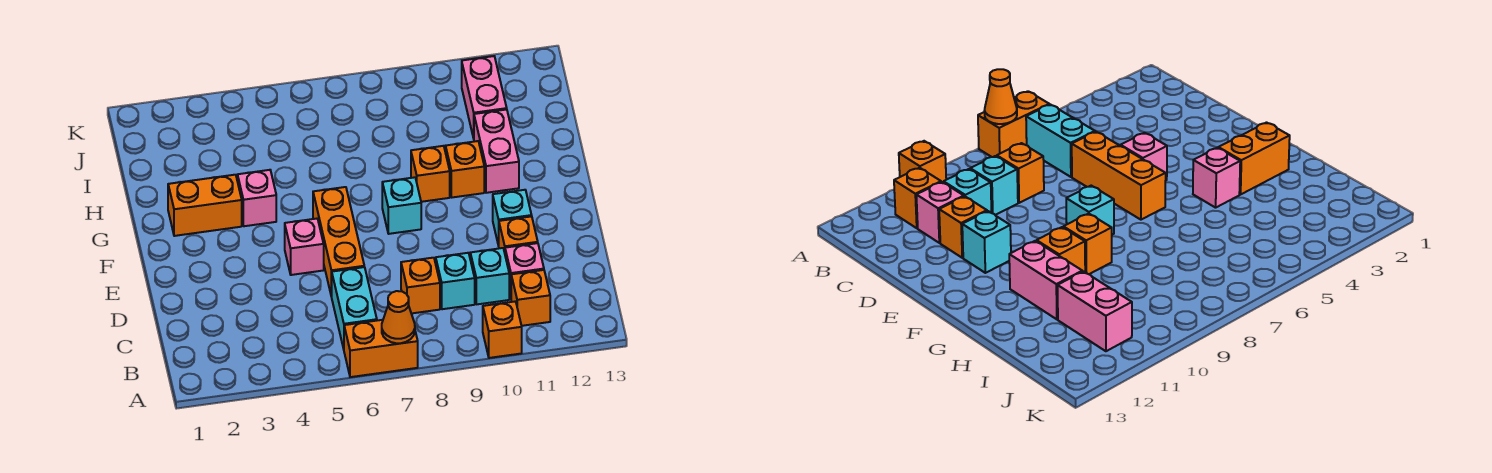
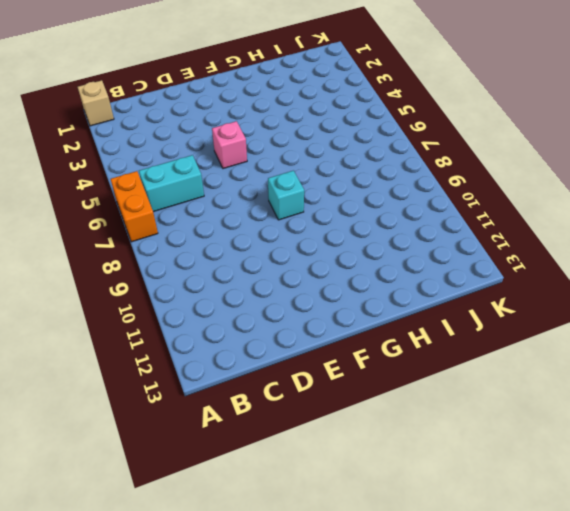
tan 1x1 brick [78,80,114,126] -> none
none -> orange 1x1 brick [483,301,522,358]
none -> orange 1x1 brick [511,270,550,326]
none -> orange 1x1 brick [401,258,440,314]

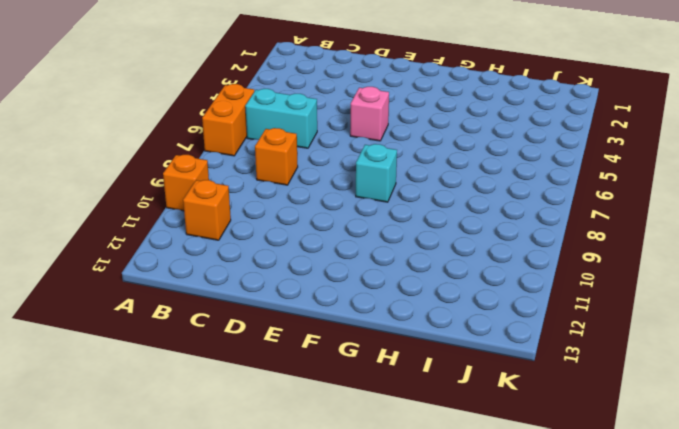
none -> cyan 1x1 brick [436,253,475,309]
none -> cyan 1x1 brick [470,248,509,304]
none -> pink 1x1 brick [505,243,544,298]

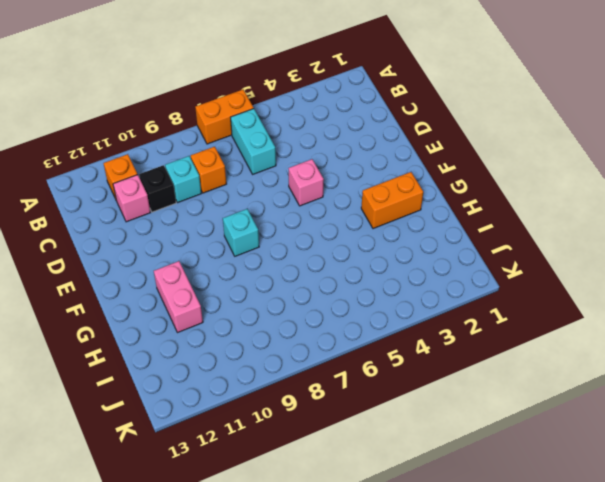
black 1x1 brick [139,165,176,212] -> cyan 1x1 brick [470,248,509,304]
none -> orange 1x1 brick [483,301,522,358]
none -> orange 1x3 brick [313,187,364,297]
none -> orange 1x1 brick [499,216,538,252]

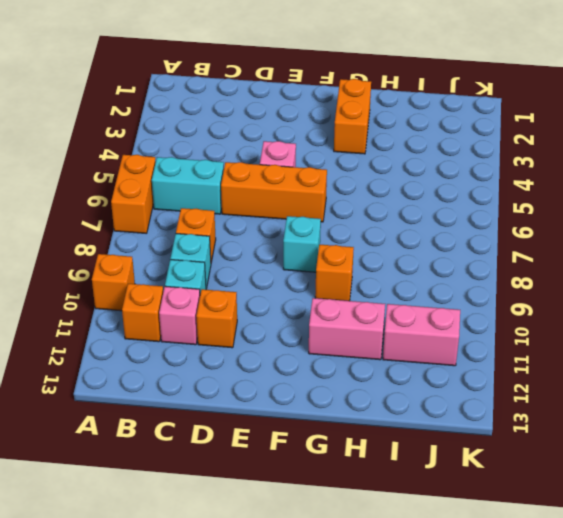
none -> cyan 1x1 brick [493,190,532,246]
none -> pink 1x1 brick [237,170,276,226]
none -> orange 1x1 brick [446,141,484,197]

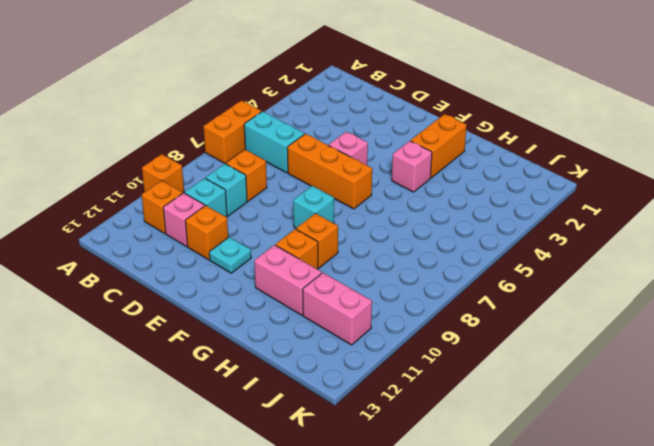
cyan 1x1 plate [209,237,251,273] -> cyan 1x1 brick [493,190,532,246]
none -> orange 1x1 cone [382,291,415,343]

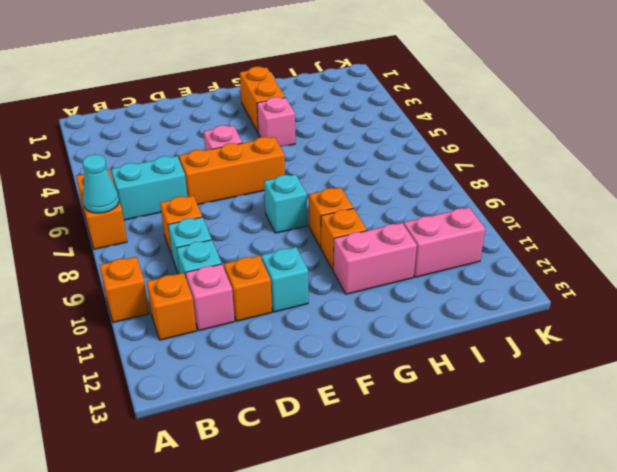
cyan 1x1 cone [83,155,119,213] -> orange 1x1 cone [382,291,415,343]

